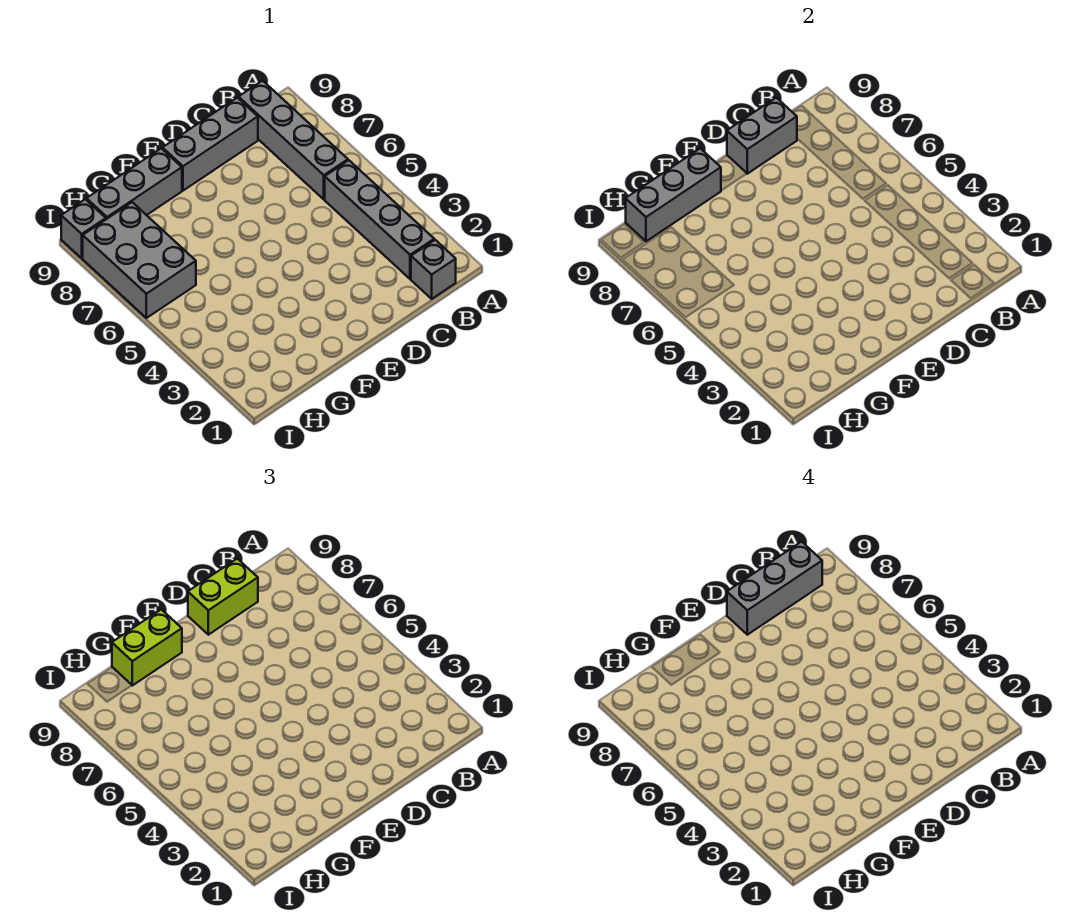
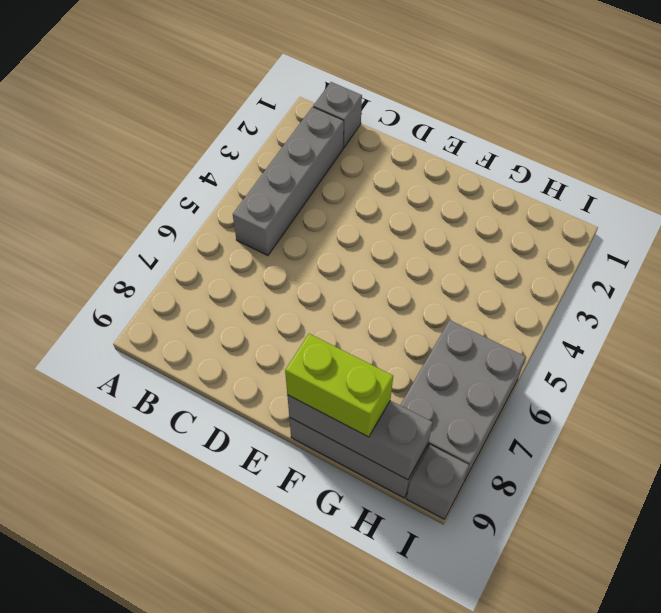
none -> grey 1x4 brick [239,81,348,199]
none -> grey 1x3 brick [163,98,258,191]
none -> grey 1x2 brick [727,98,797,174]

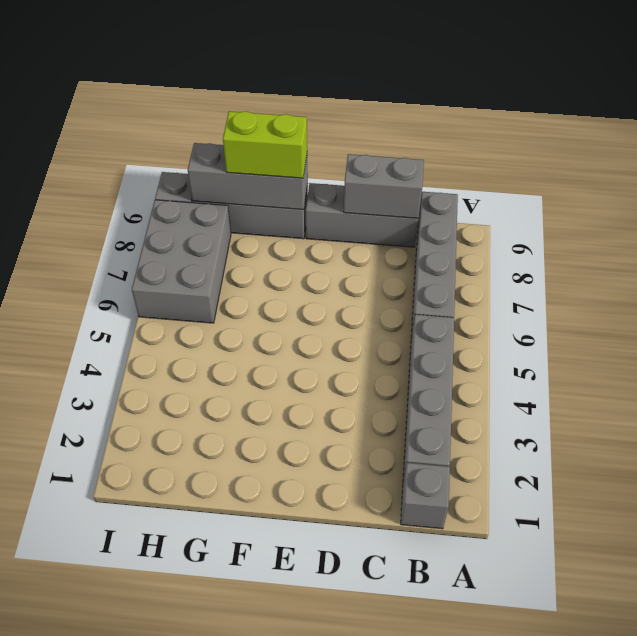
none -> lime 1x2 brick [188,559,258,635]
none -> grey 1x3 brick [727,542,822,635]

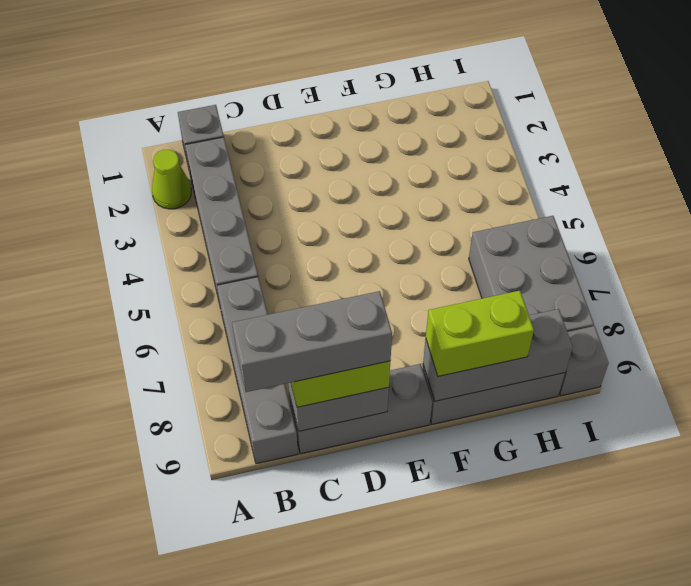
lime 1x1 cone [152,150,191,209] -> none

